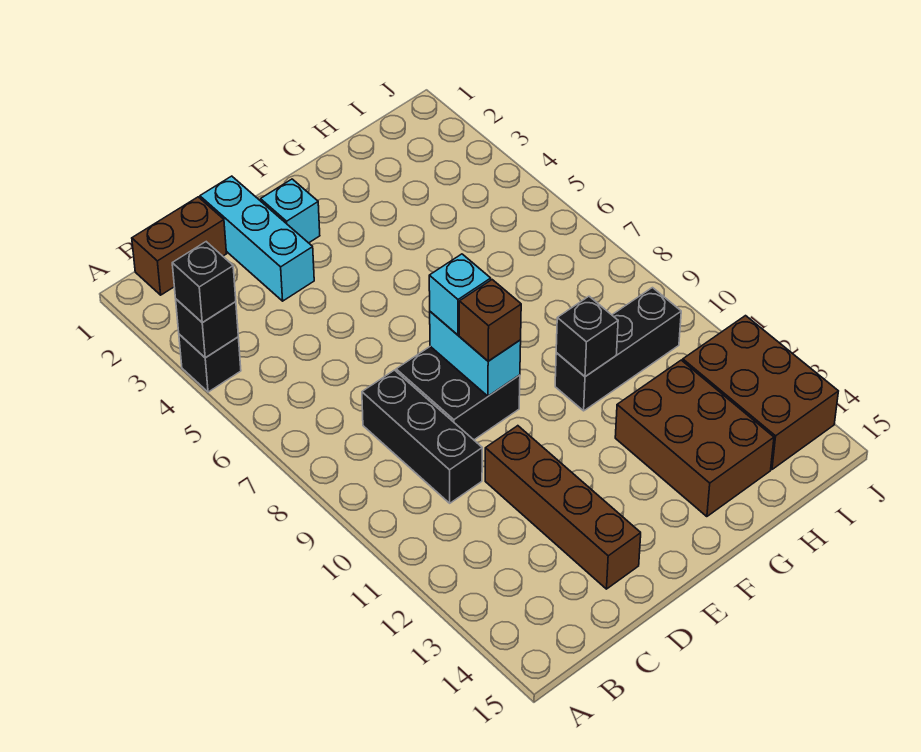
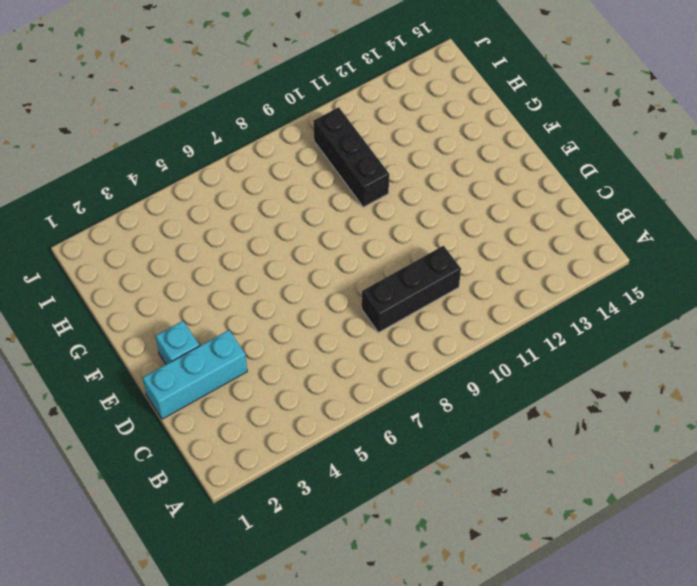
none -> black 1x1 brick [179,334,241,392]
none -> brown 1x2 brick [132,197,227,295]
none -> black 2x2 brick [396,346,520,440]

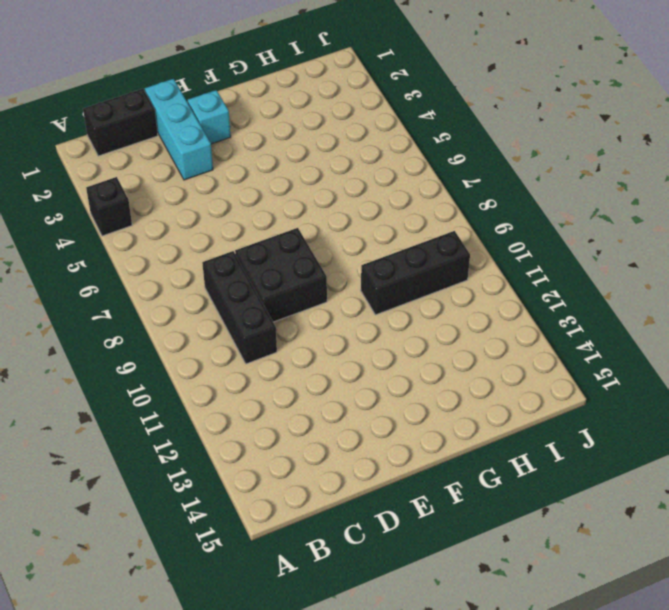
black 1x2 brick [83,89,158,156] -> brown 1x2 brick [132,197,227,295]
none -> brown 1x4 brick [485,426,641,589]
none -> brown 2x3 brick [615,360,774,517]
none -> brown 2x3 brick [683,316,838,469]

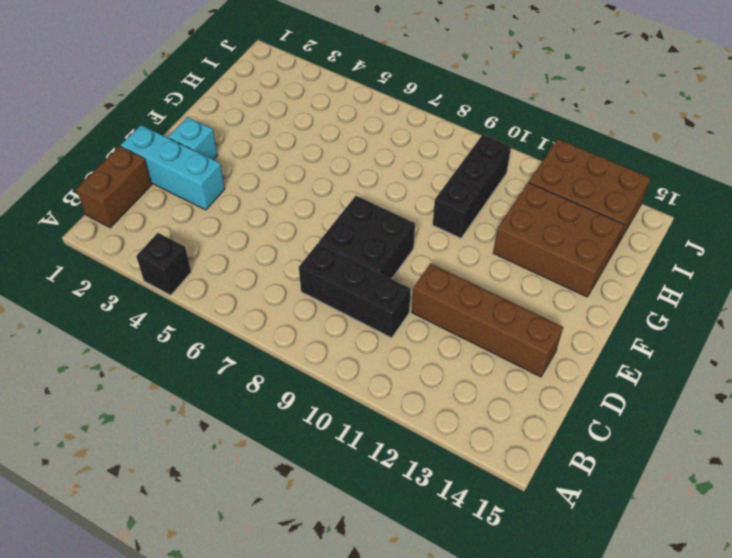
none -> black 1x1 brick [176,299,238,358]
none -> cyan 1x2 brick [430,312,521,396]
none -> black 1x1 brick [556,296,618,377]

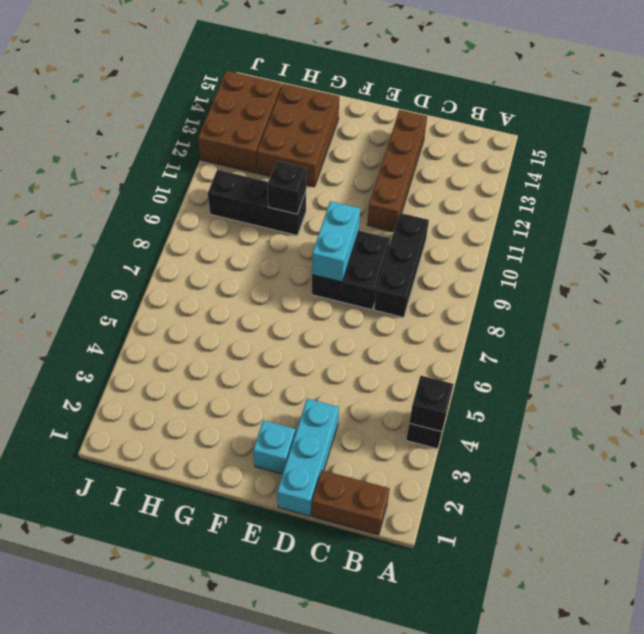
none -> black 1x1 brick [172,242,236,323]
none -> cyan 1x1 brick [429,254,491,335]
none -> brown 1x1 brick [459,280,521,361]

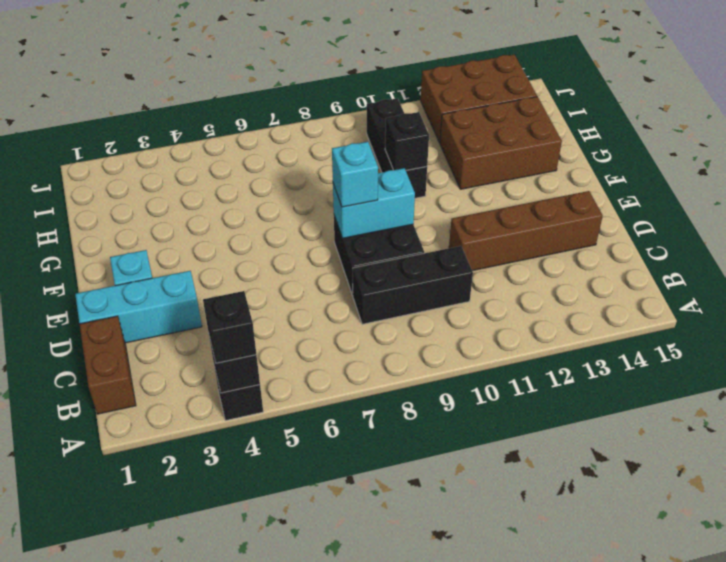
none -> brown 1x1 brick [459,280,521,361]

